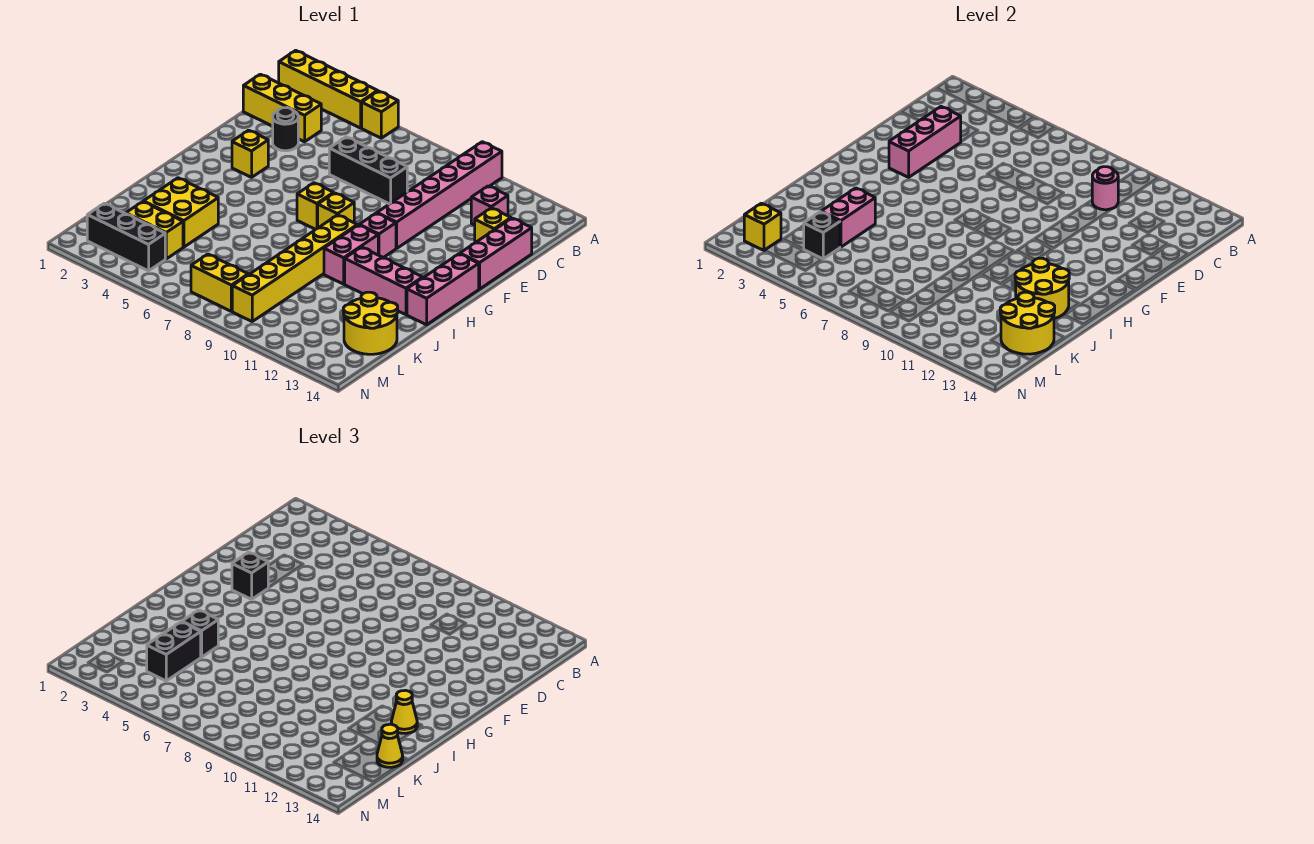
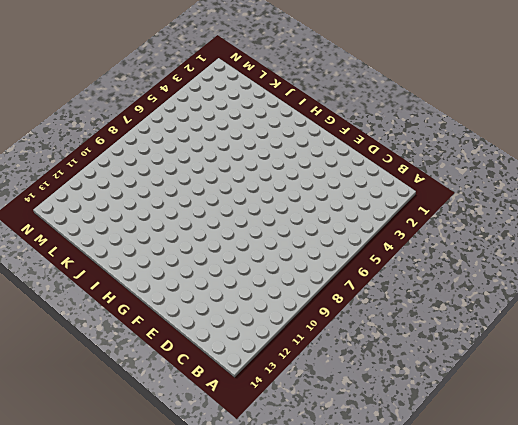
none -> yellow 1x4 brick [279,50,378,128]
none -> yellow 1x1 brick [362,91,398,138]
none -> pink 1x6 brick [377,142,502,248]
none -> yellow 1x3 brick [243,74,321,142]

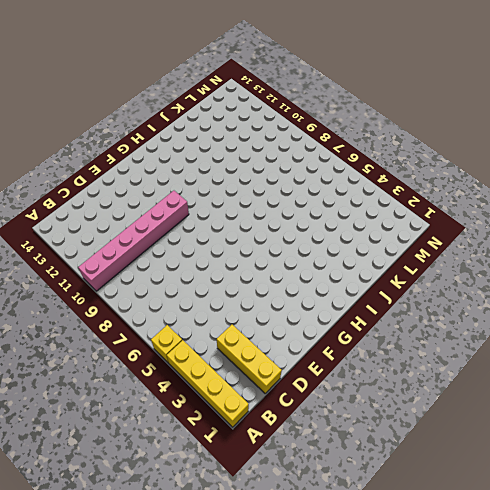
none -> pink 1x1 brick [471,186,508,225]
none -> black 1x1 round brick [273,108,298,151]
none -> black 1x3 brick [329,137,407,204]
none -> yellow 1x1 brick [475,208,511,243]

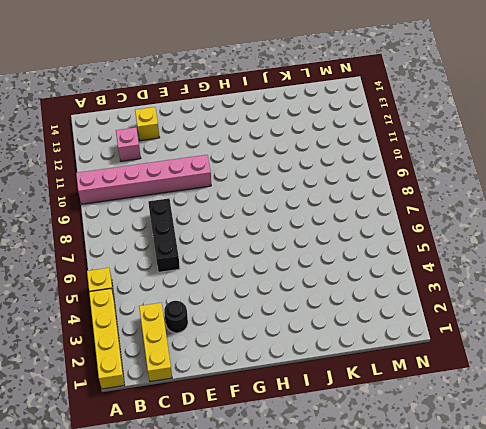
none -> pink 1x3 brick [460,218,532,289]
none -> yellow 1x1 brick [232,130,268,177]
none -> yellow 1x1 brick [297,183,334,229]
none -> yellow 1x1 brick [318,193,354,228]

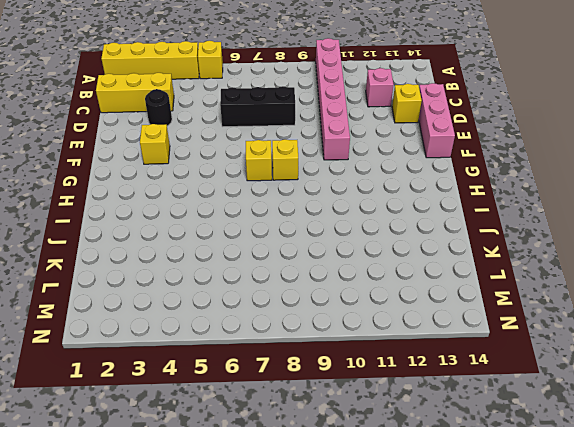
none -> pink 1x1 brick [360,213,396,258]
none -> pink 1x3 brick [407,254,479,325]
none -> yellow 1x6 brick [232,215,357,321]
none -> pink 1x2 brick [324,225,378,284]

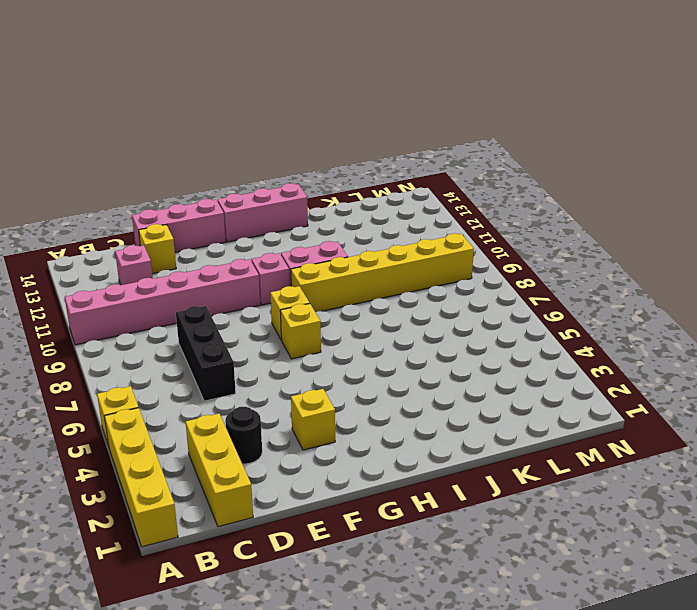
none -> pink 1x3 brick [345,247,423,315]
none -> yellow 2x2 brick [143,178,218,247]
none -> yellow 2x2 round brick [343,292,398,354]
none -> yellow 1x2 brick [126,202,183,259]

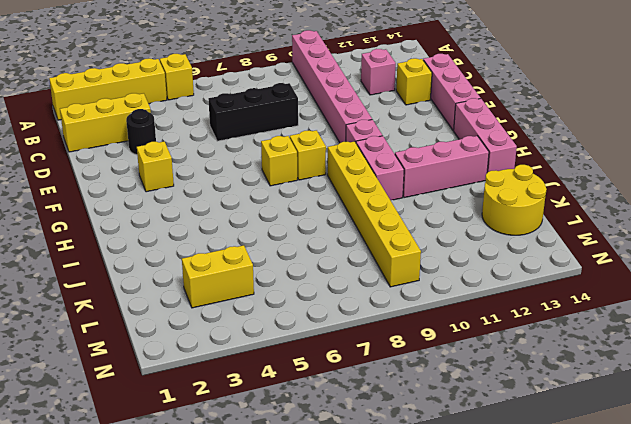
none -> yellow 2x2 brick [143,178,218,247]
none -> black 1x3 brick [87,203,165,271]
none -> yellow 1x2 brick [191,254,248,311]
none -> pink 1x1 round brick [1092,167,1118,210]

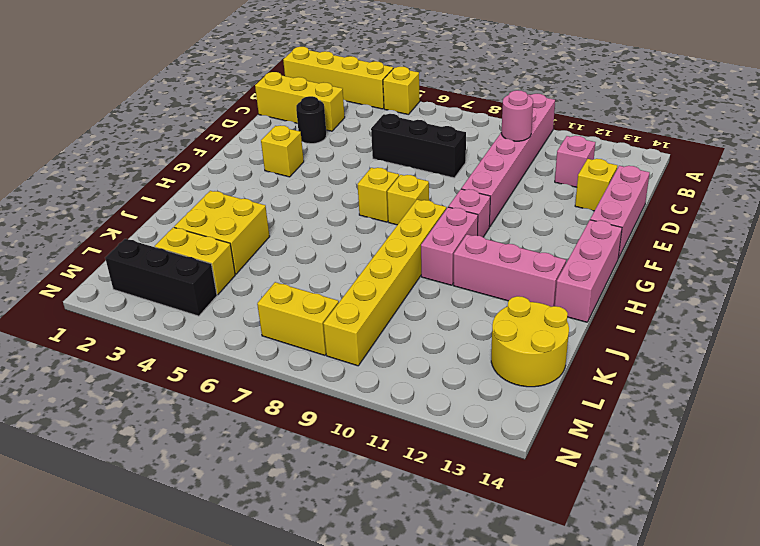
none -> pink 1x3 brick [889,107,961,177]
none -> yellow 2x2 round brick [1015,258,1069,319]
none -> pink 1x2 brick [821,188,875,247]
none -> yellow 2x2 round brick [1000,292,1055,354]

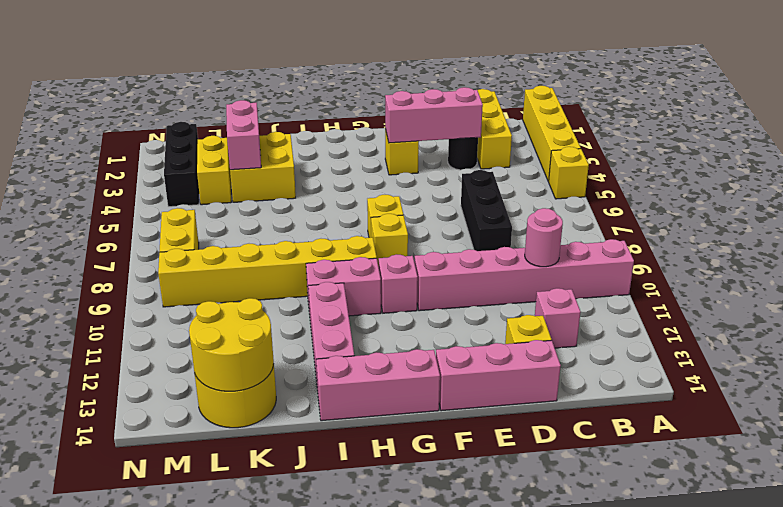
pink 1x2 brick [226,100,261,170] -> pink 1x2 brick turned to [821,188,875,247]
none -> yellow 2x2 round brick [1015,258,1069,319]
none -> black 1x1 brick [803,212,840,259]
none -> yellow 1x1 brick [744,203,781,250]
none -> black 1x1 brick [232,552,268,599]

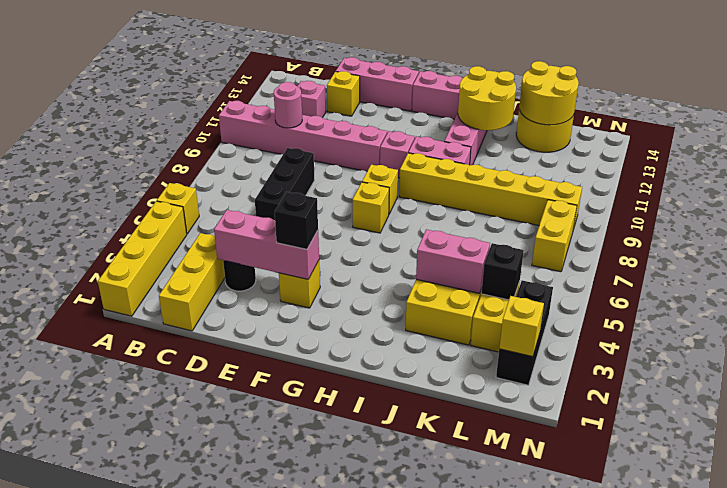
none -> yellow 1x1 cone [391,690,417,733]
none -> black 1x1 brick [182,610,218,657]
none -> black 1x2 brick [147,622,201,681]
none -> yellow 1x1 cone [377,724,403,767]

